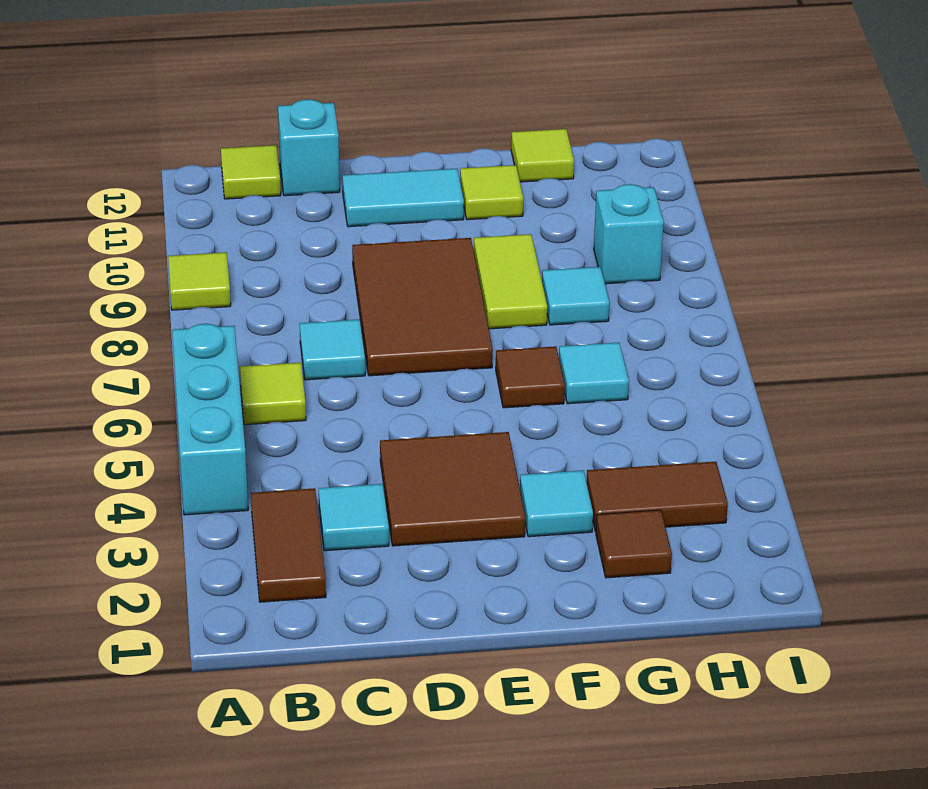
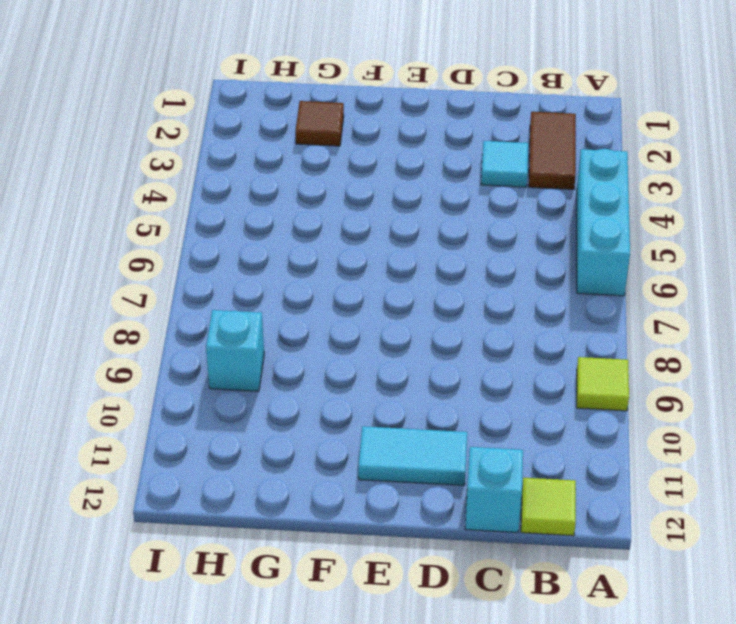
none -> lime 1x1 tile [240,363,306,425]
none -> cyan 1x1 tile [300,319,365,380]
none -> brown 2x2 tile [380,432,525,546]

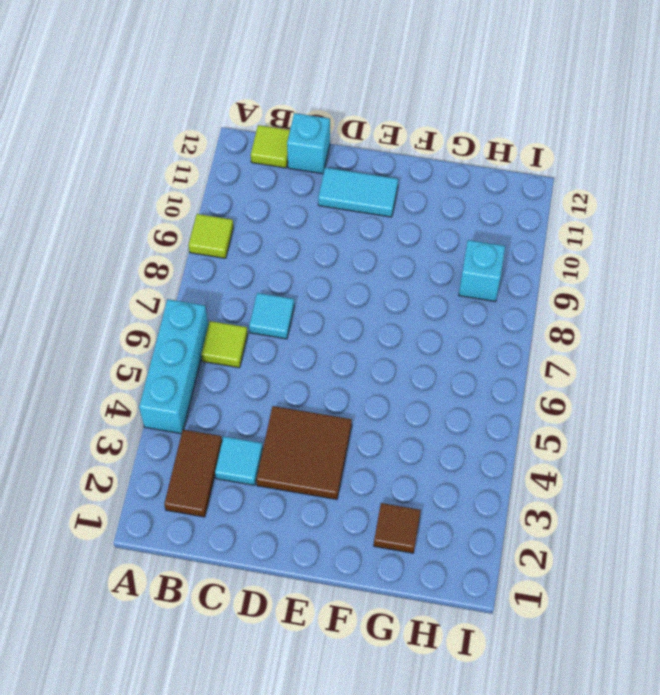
none -> brown 2x3 tile [352,238,493,376]
none -> cyan 1x1 tile [520,470,593,537]
none -> brown 1x1 tile [496,346,565,408]

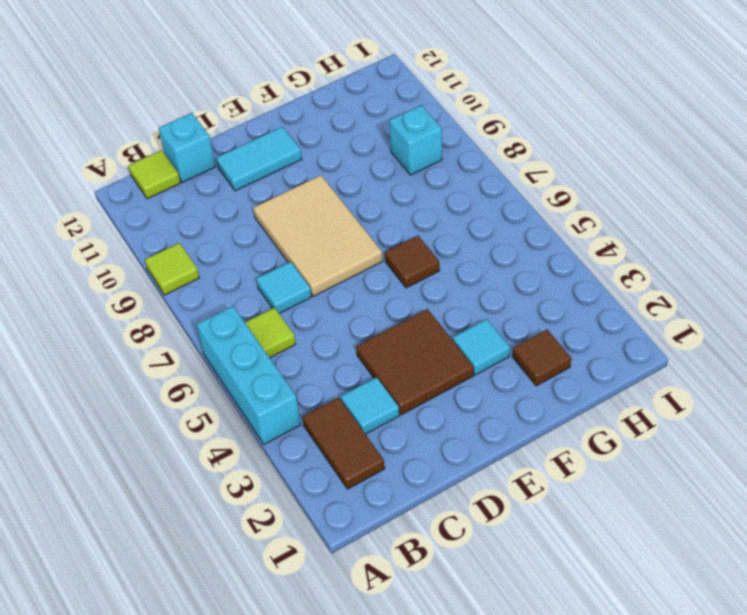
tan 2x3 tile [253,175,383,296] -> brown 2x3 tile [352,238,493,376]
none -> lime 1x2 tile [474,234,547,329]
none -> lime 1x1 tile [460,165,523,220]
none -> brown 1x2 tile [586,462,728,532]

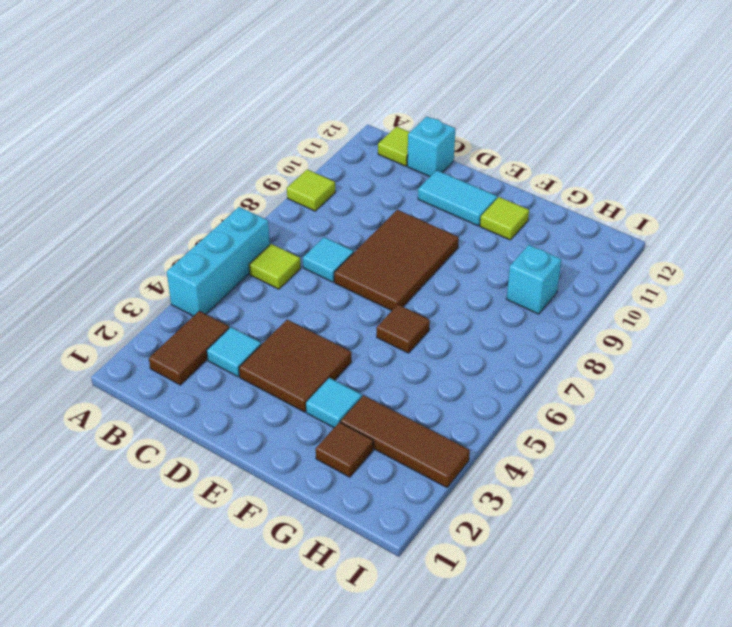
brown 1x3 tile [341,395,470,487] -> brown 1x2 tile [586,462,728,532]
none -> lime 1x2 tile [474,234,547,329]
none -> cyan 1x1 tile [559,343,629,404]
none -> cyan 1x1 tile [542,267,609,325]

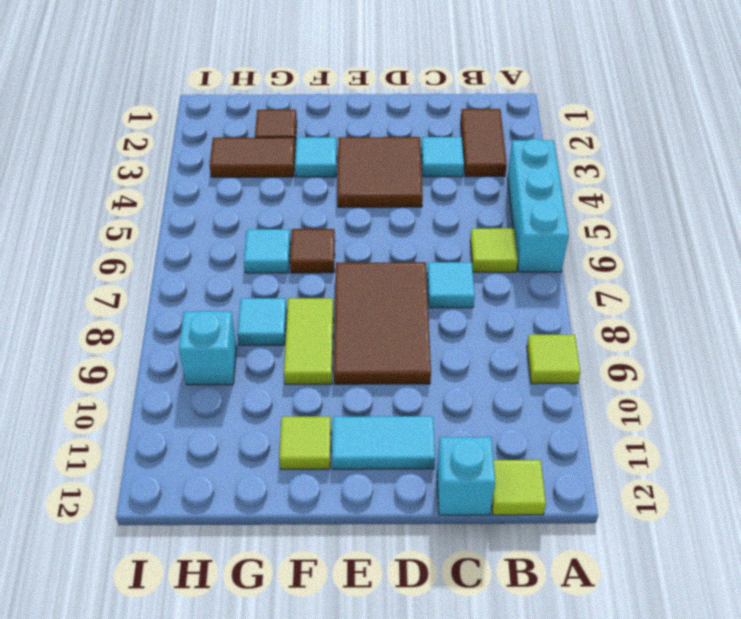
none -> lime 1x1 tile [511,129,574,182]

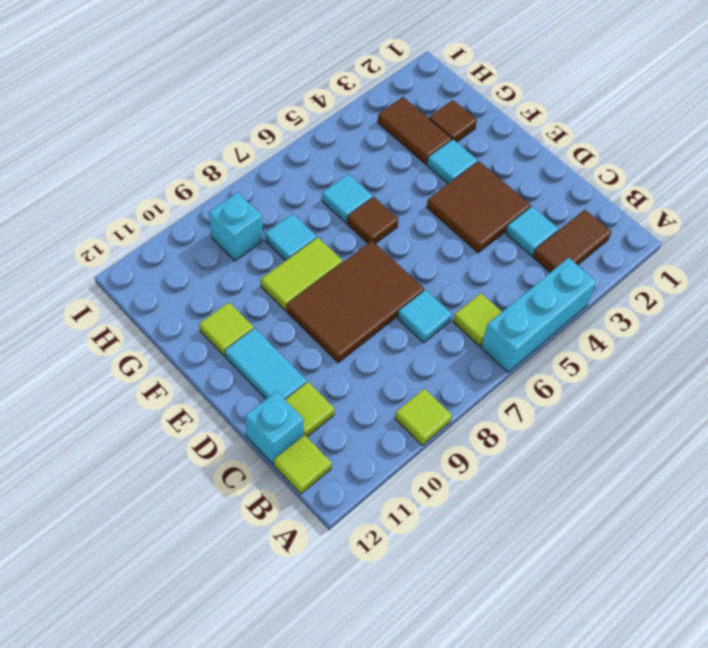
lime 1x1 tile [286,382,334,437] -> lime 1x1 tile moved to [511,129,574,182]

